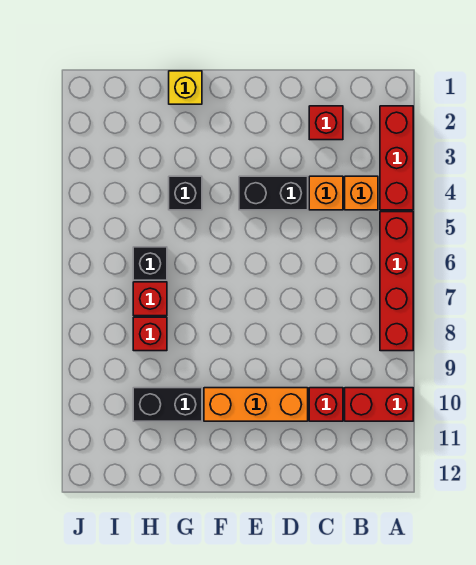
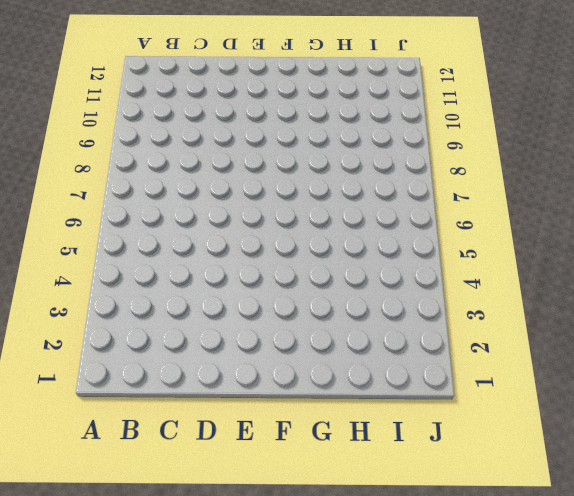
none -> red 1x3 brick [380,106,413,210]
none -> red 1x4 brick [380,212,413,351]
none -> red 1x2 brick [345,388,413,421]

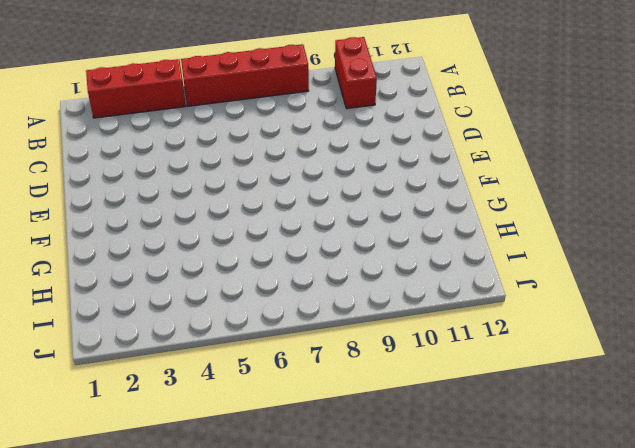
none -> orange 1x1 brick [345,176,378,210]
none -> red 1x1 brick [309,106,343,140]
none -> orange 1x1 brick [309,176,343,210]

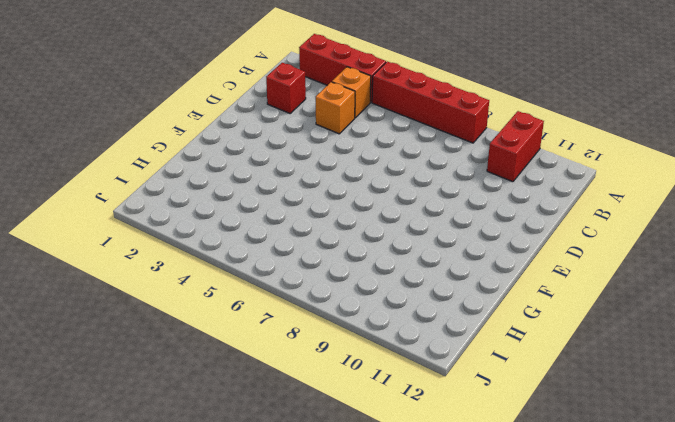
none -> red 1x1 brick [309,388,343,421]
none -> black 1x2 brick [239,176,308,210]
none -> orange 1x3 brick [204,388,308,421]

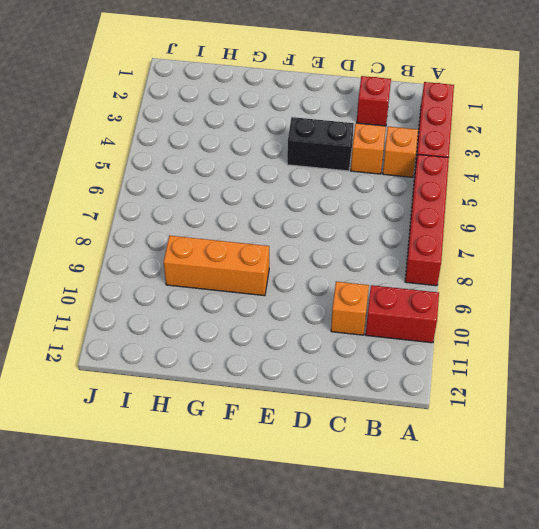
orange 1x1 brick [331,282,369,335] -> red 1x1 brick [309,388,343,421]
orange 1x3 brick [164,236,269,296] -> orange 1x3 brick moved to [204,388,308,421]
none -> yellow 1x1 brick [169,71,202,104]
none -> black 1x1 brick [169,176,202,210]
none -> black 1x2 brick [133,388,202,421]

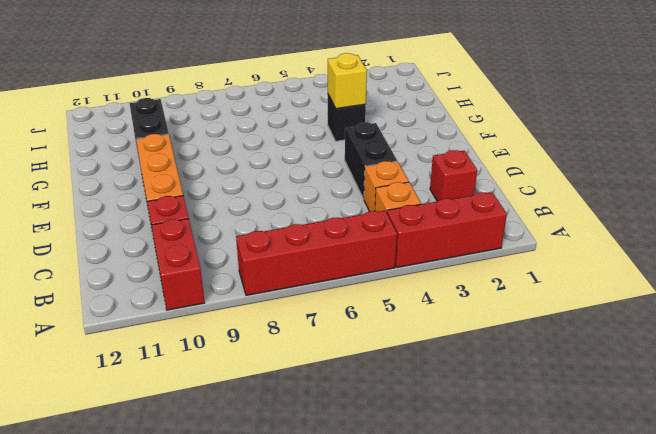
yellow 1x1 brick [328,53,367,109] -> yellow 1x1 brick moved to [169,71,202,104]
none -> black 1x1 brick [133,247,167,280]
none -> red 1x1 brick [133,282,167,316]
none -> red 1x1 brick [133,317,167,351]

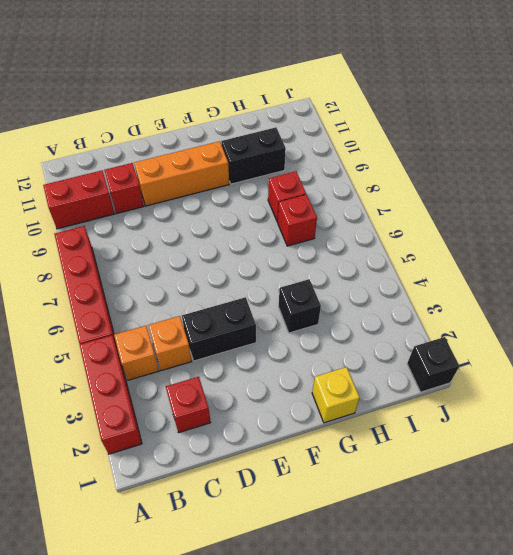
black 1x1 brick [407,337,459,392] -> black 1x1 brick moved to [133,247,167,280]

